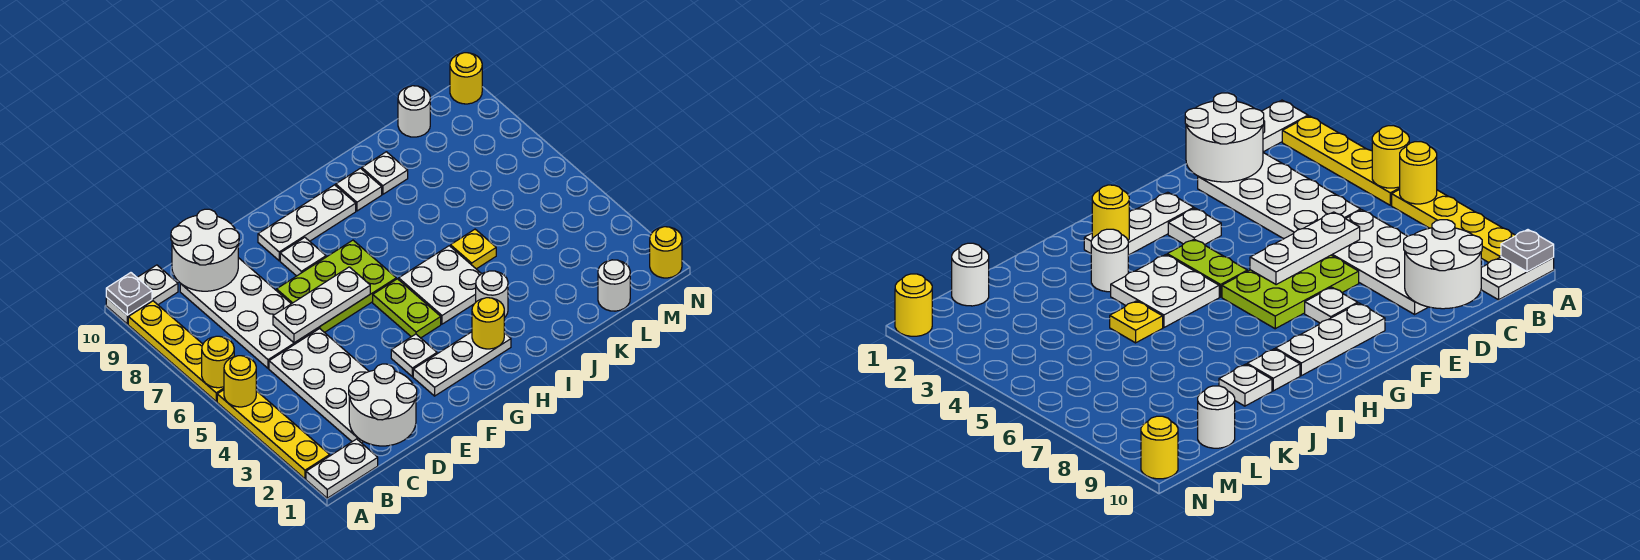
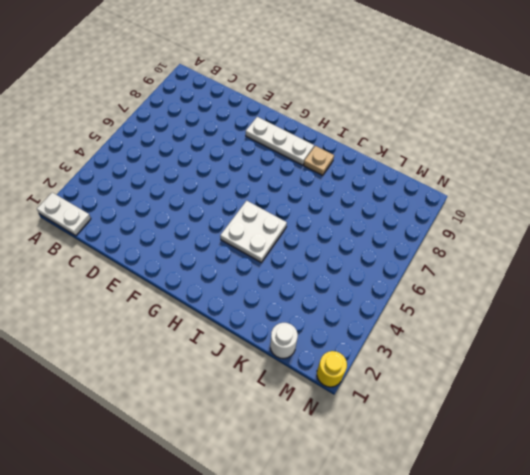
tan 1x1 plate [304,146,334,175] -> white 1x1 plate [336,168,382,211]
none -> yellow 1x4 plate [217,390,330,479]
none -> yellow 1x4 plate [128,301,224,401]
none -> white 1x2 plate [106,265,178,324]

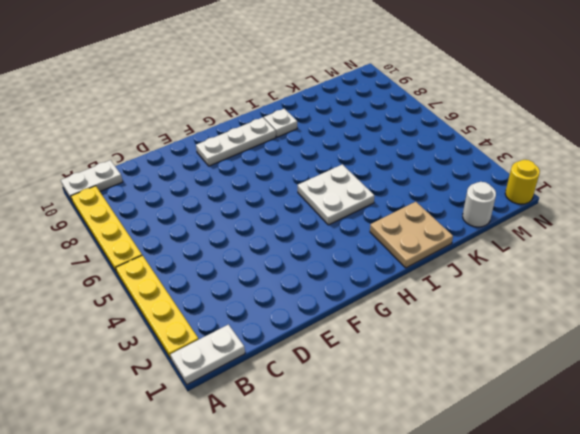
tan 2x2 plate [370,202,453,268] -> none
none -> white 2x4 plate [269,329,369,443]
none -> white 2x4 plate [180,258,319,368]
none -> lime 2x3 plate [277,240,396,333]

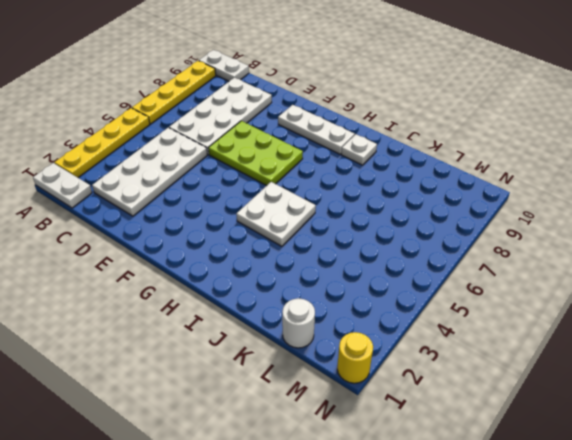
none -> white 1x3 plate [413,332,511,396]
none -> white 1x1 plate [391,334,437,377]
none -> white 1x1 plate [280,238,326,276]

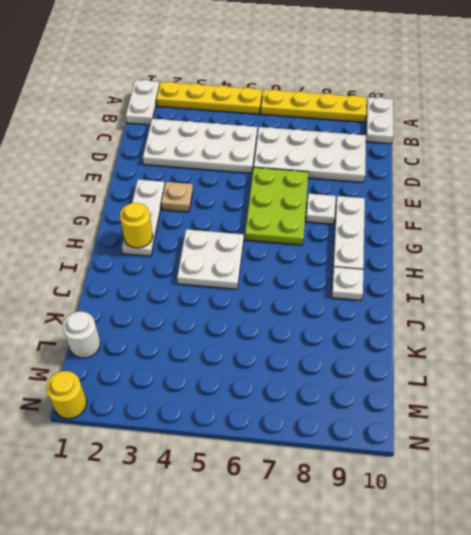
tan 1x1 plate [161,182,193,212] -> white 1x1 plate [391,334,437,377]
none -> lime 1x2 plate [373,279,441,338]
none -> white 1x1 round brick [476,271,508,318]
none -> yellow 1x1 plate [451,229,496,269]

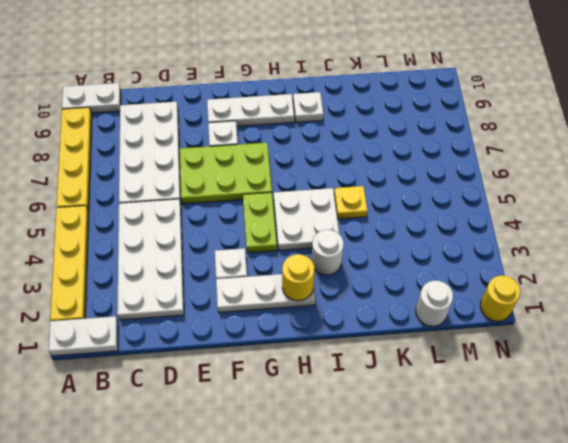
none -> white 1x1 plate [362,152,408,194]
none -> white 1x1 round brick [398,86,430,137]
none -> yellow 1x1 round brick [450,53,482,104]

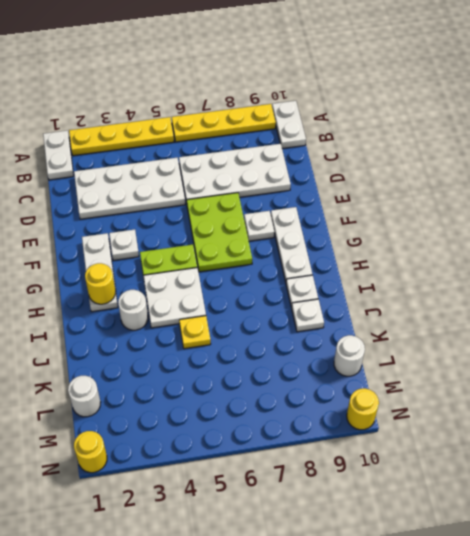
none -> yellow 1x1 round brick [224,356,256,407]
none -> yellow 1x1 round brick [202,336,234,388]
none -> grey 1x1 plate [106,273,152,315]

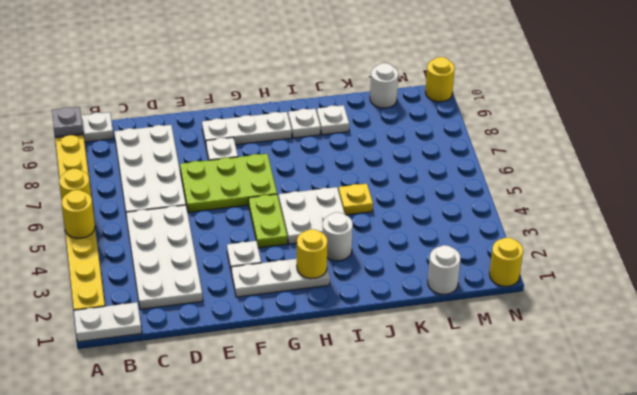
none -> white 2x2 round brick [349,364,417,446]
none -> white 2x2 round brick [171,209,239,291]
none -> white 1x3 plate [273,267,370,343]

